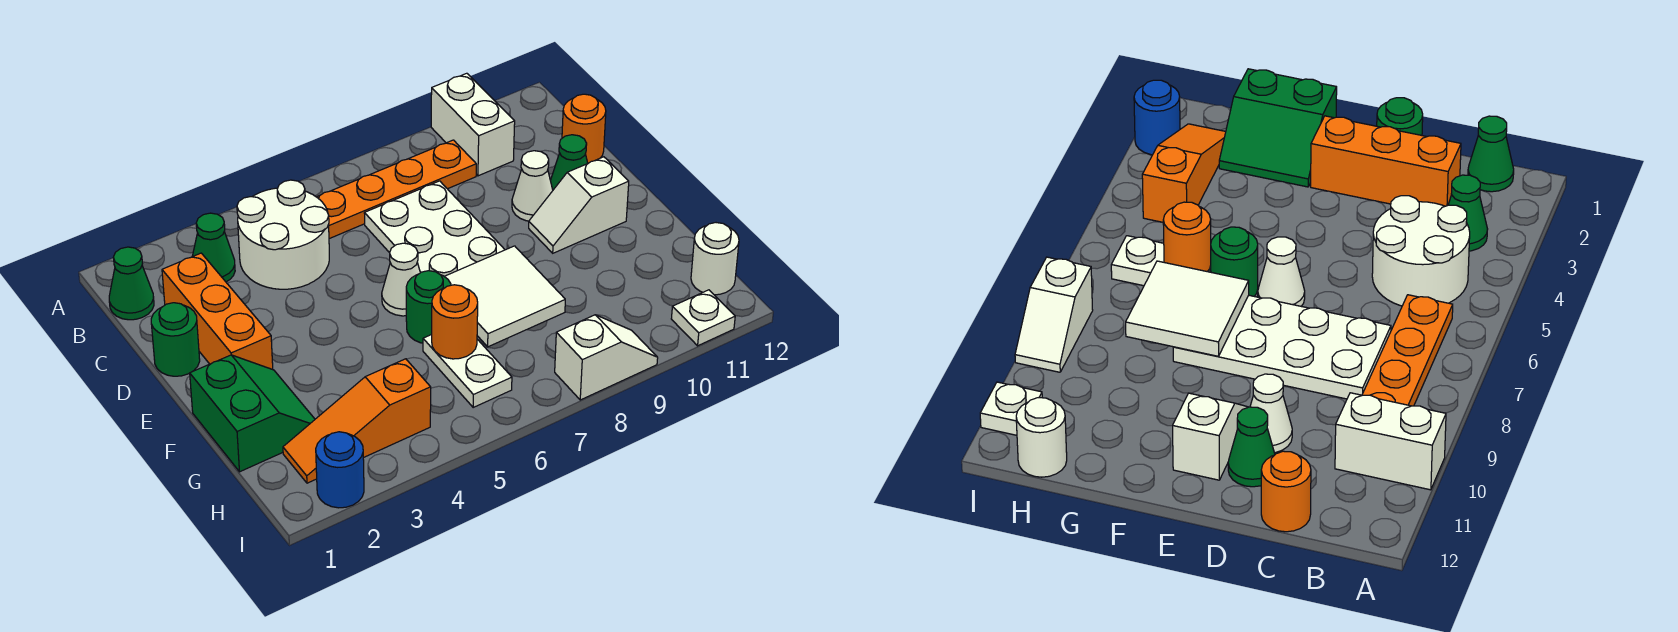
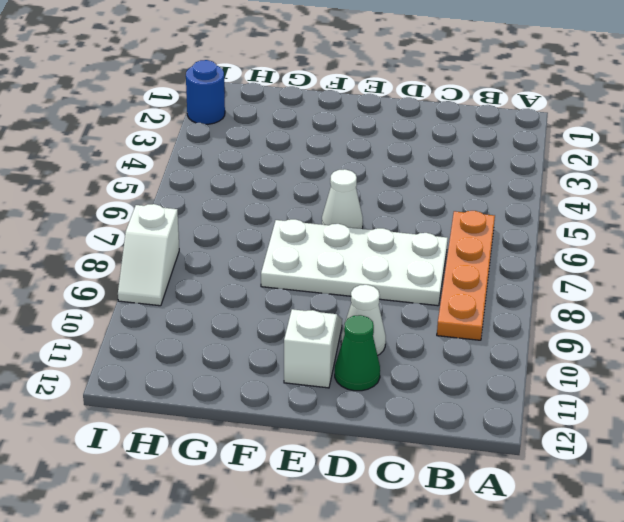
none -> white 1x2 brick [431,73,515,176]
none -> green 1x1 cone [109,247,154,320]
none -> green 1x1 cone [192,213,235,282]

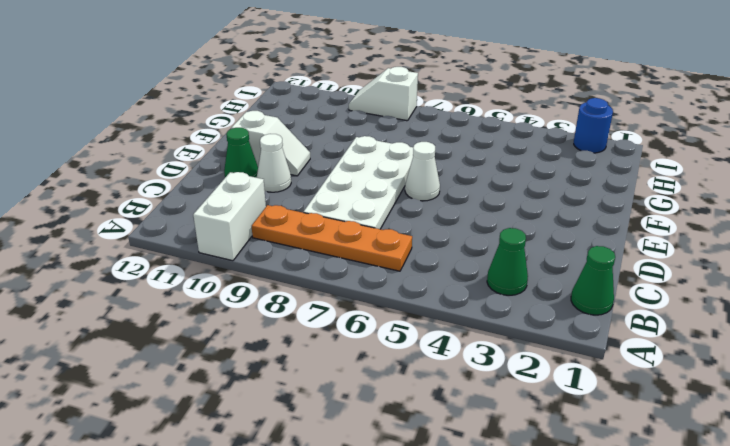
none -> white 2x2 round brick [237,180,329,289]
none -> orange 1x3 brick [162,253,273,369]
none -> orange 1x1 round brick [562,94,606,163]

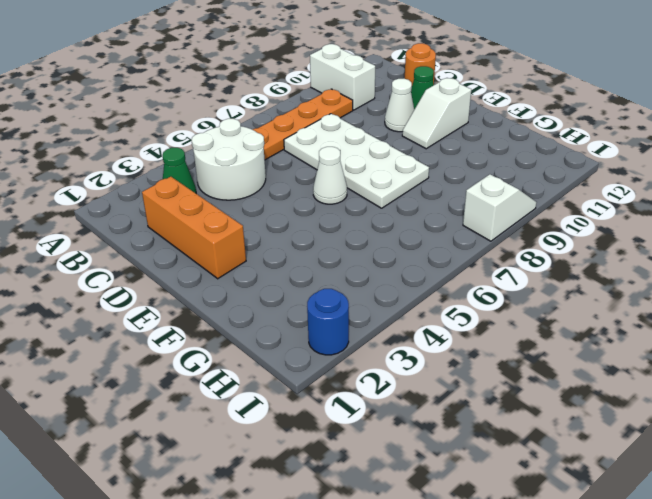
none -> green 1x1 cone [109,247,154,320]
none -> green 1x1 round brick [151,303,200,376]
none -> green 2x2 slope [190,355,315,472]

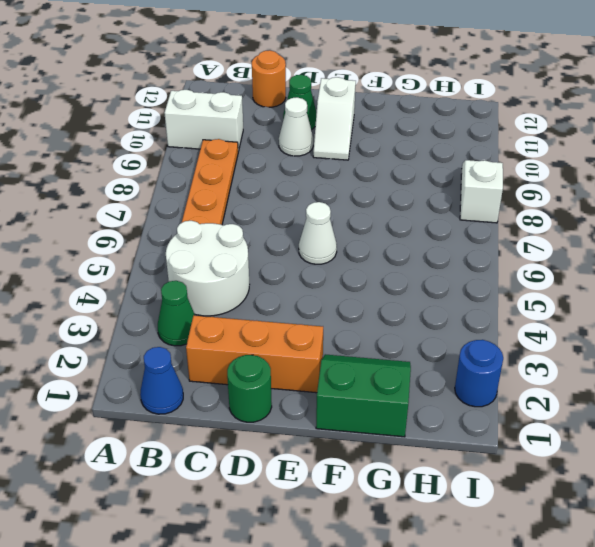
blue 1x1 cone [140,347,183,414] -> green 1x1 cone [109,247,154,320]
none -> white 2x4 plate [364,181,505,276]
none -> green 1x1 round brick [406,271,451,343]
none -> white 1x2 plate [423,335,512,407]

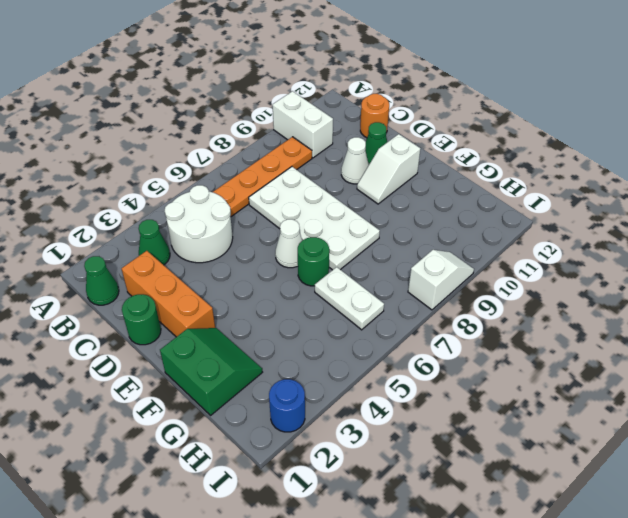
none -> orange 1x3 slope [283,359,431,483]
none -> white 1x1 round brick [691,223,739,295]
none -> white 1x1 plate [671,290,735,346]

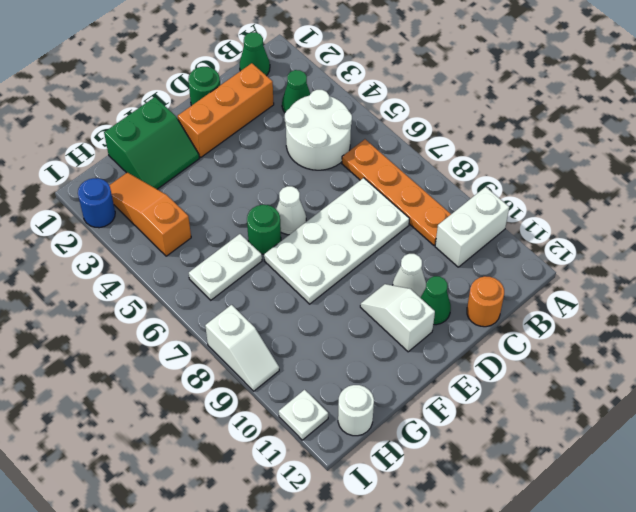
none -> white 2x2 tile [444,246,565,347]
none -> orange 1x1 round brick [432,285,478,359]

